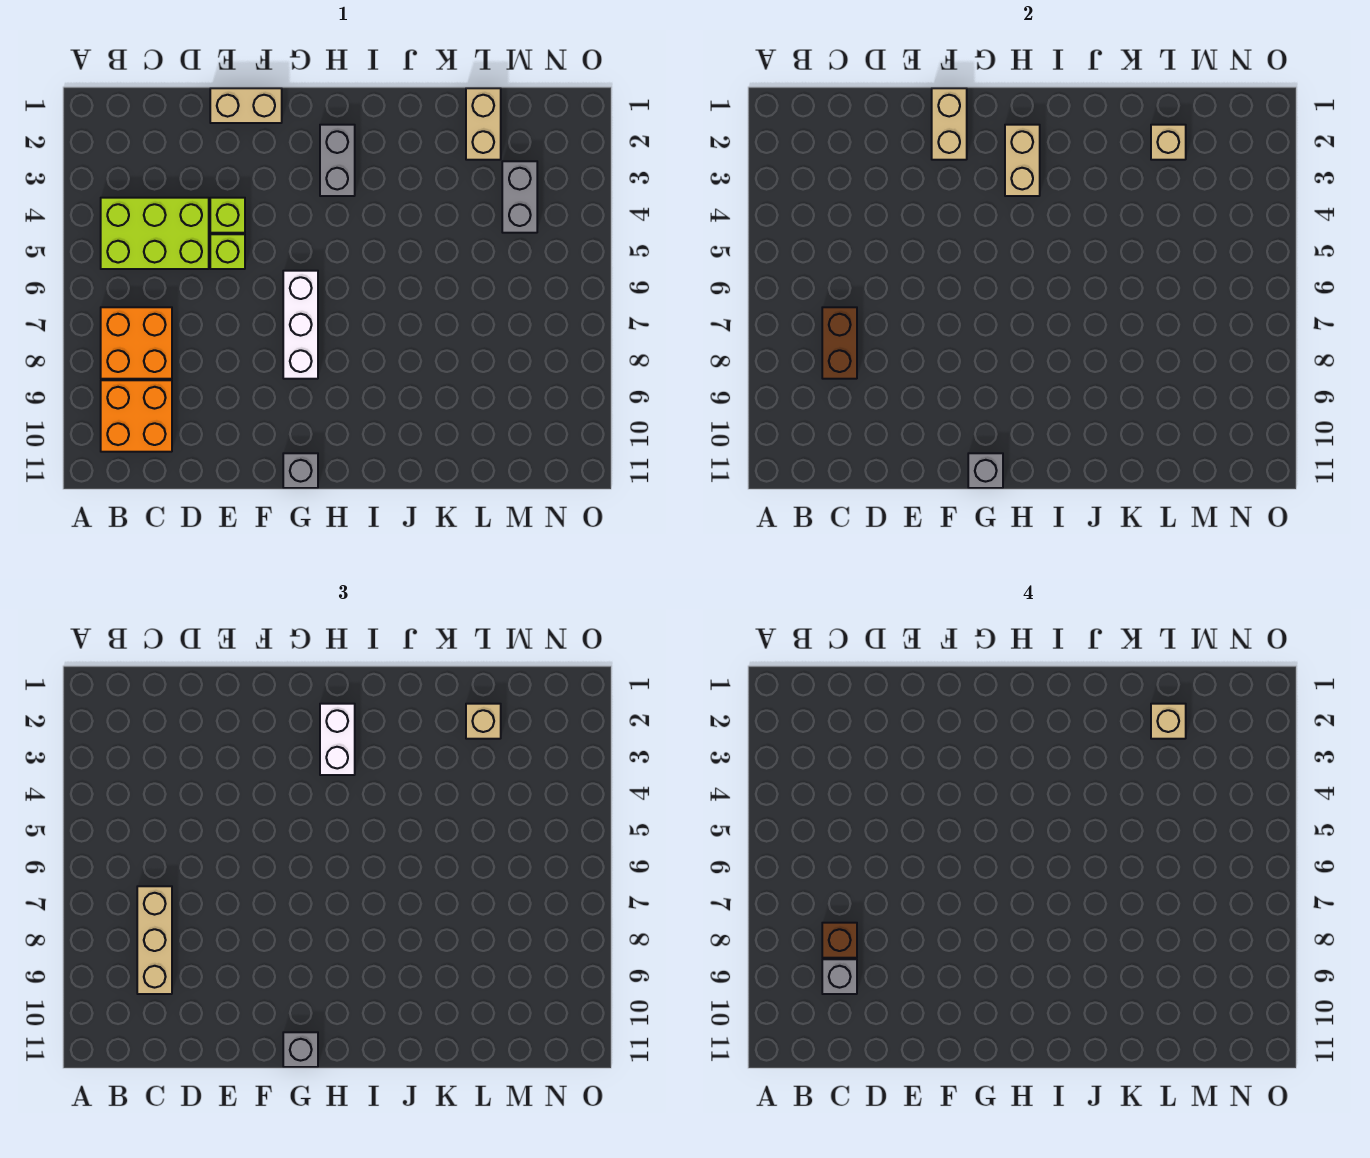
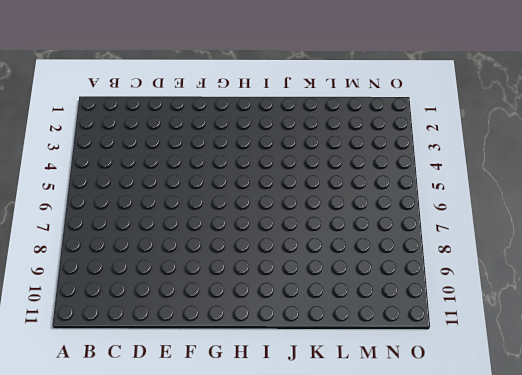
none -> lime 2x3 brick [101,198,209,269]
none -> orange 2x2 brick [101,307,172,379]
none -> orange 2x2 brick [101,380,172,452]

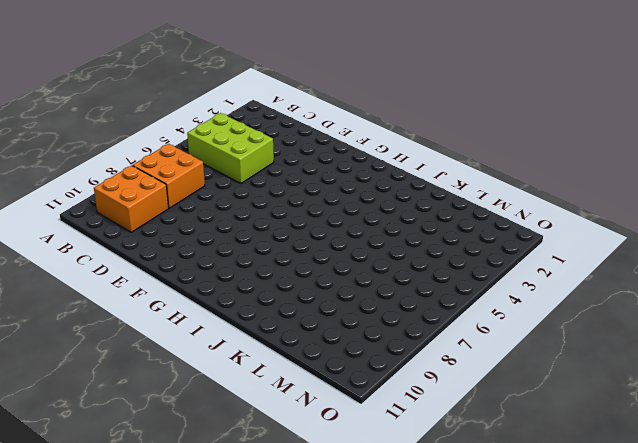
none -> tan 1x2 brick [210,88,282,123]
none -> lime 1x1 brick [210,198,245,233]
none -> lime 1x1 brick [210,234,245,269]

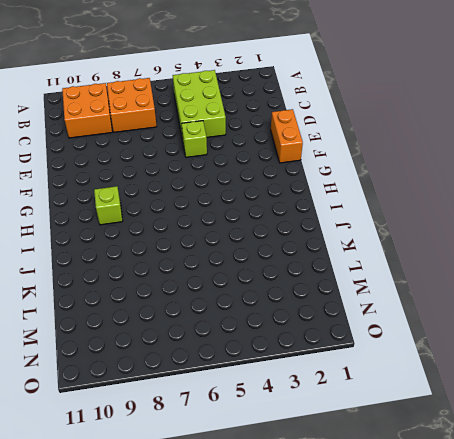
orange 1x2 brick [271,109,303,163] -> tan 1x2 brick [210,88,282,123]
lime 1x1 brick [94,186,123,225] -> lime 1x1 brick moved to [210,198,245,233]
none -> white 1x3 brick [283,271,318,379]
none -> grey 1x1 brick [283,453,318,488]
none -> grey 1x2 brick [320,125,355,196]

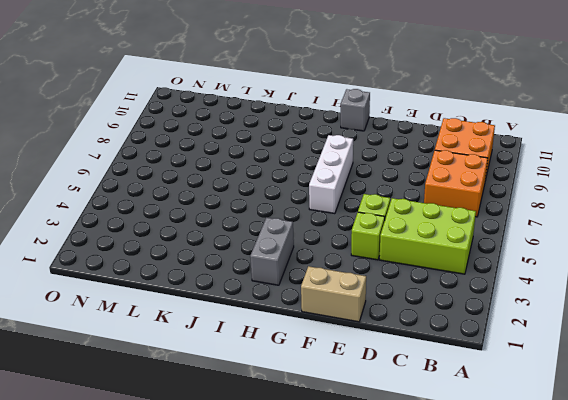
none -> tan 1x2 brick [466,88,501,160]
none -> grey 1x2 brick [502,161,537,233]
none -> brown 1x2 brick [822,307,857,379]

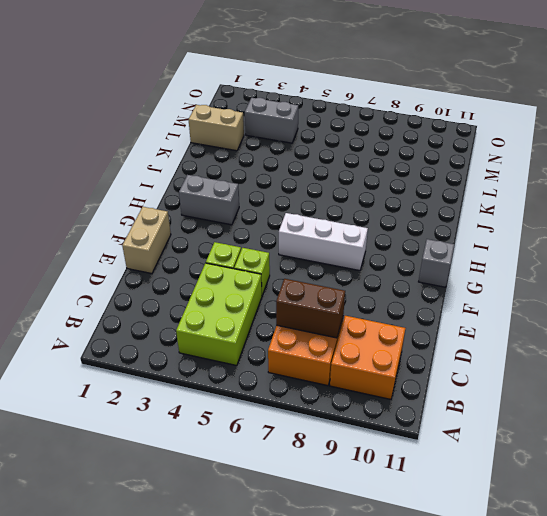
none -> tan 1x2 brick [932,88,967,160]
none -> grey 1x1 brick [968,453,1003,488]
none -> tan 1x2 brick [1005,125,1040,196]

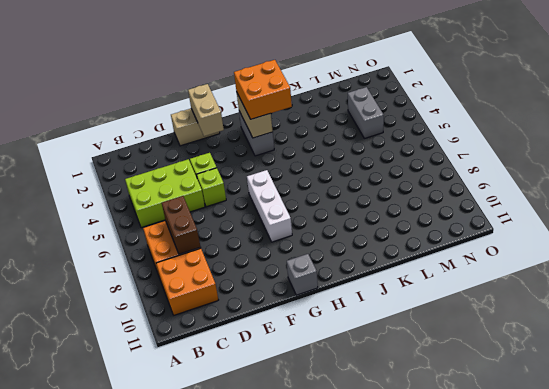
orange 2x2 brick [234,60,292,119] -> white 1x2 brick [320,704,355,775]
none -> tan 1x2 brick [466,88,501,160]
none -> grey 1x1 brick [968,453,1003,488]
none -> tan 1x1 brick [1151,125,1186,160]

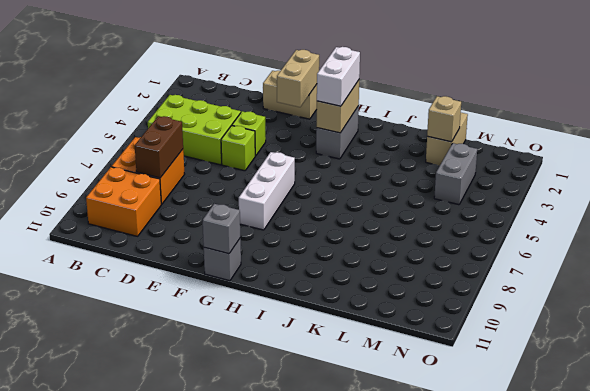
none -> tan 1x3 brick [137,886,172,994]
none -> grey 1x1 brick [283,1032,318,1067]
none -> tan 1x1 brick [466,704,501,739]

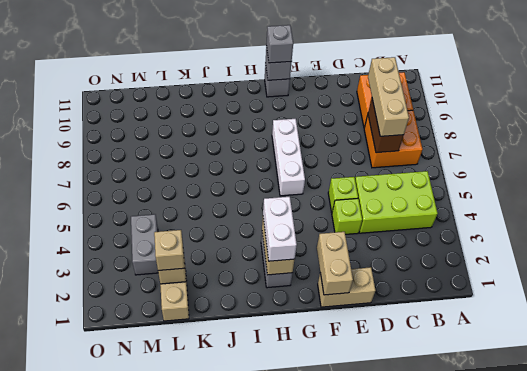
none -> brown 1x1 brick [822,923,857,958]
none -> grey 1x1 brick [822,959,857,994]
none -> tan 1x1 brick [1151,704,1186,739]

